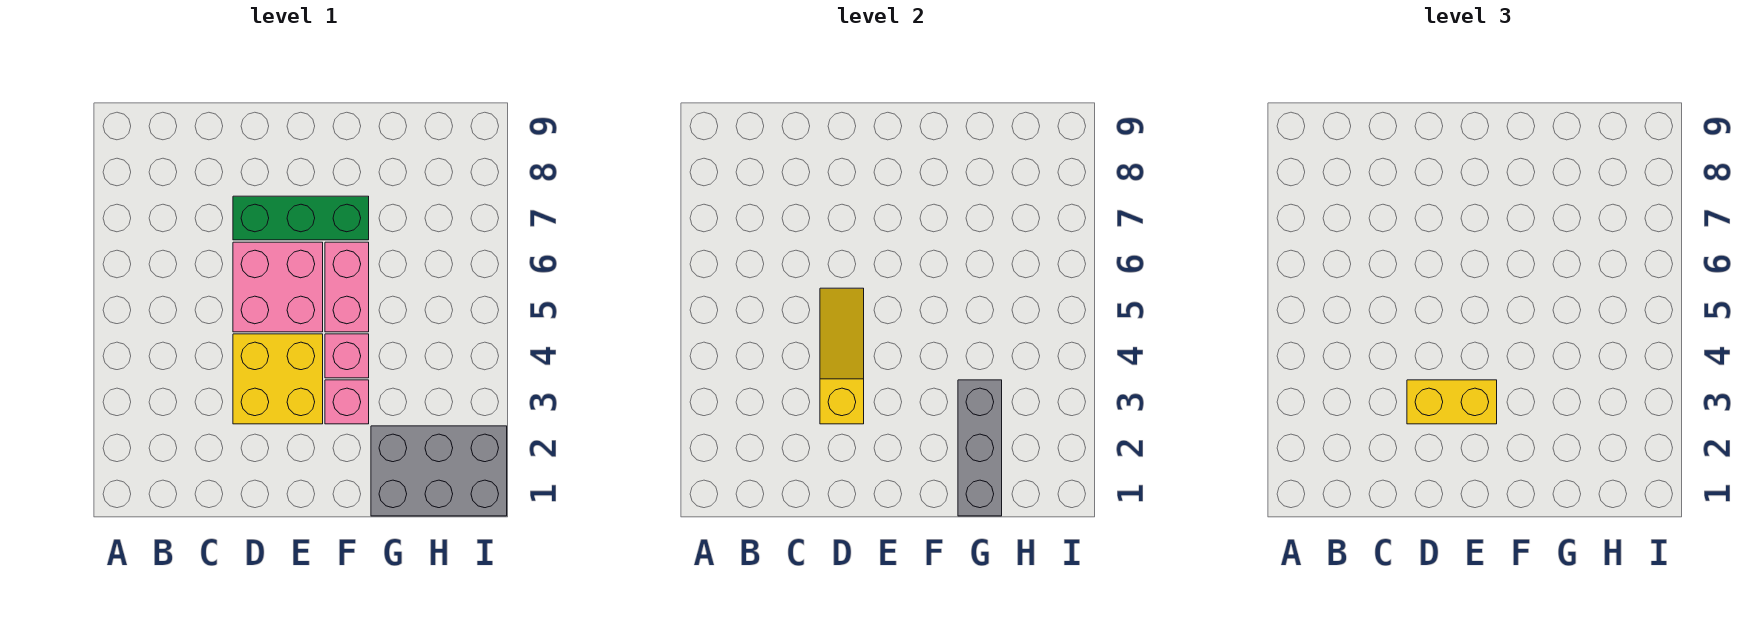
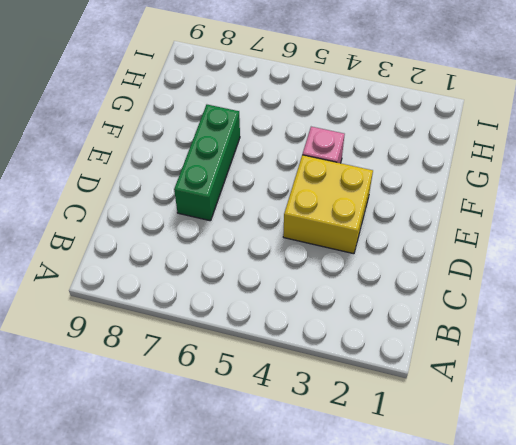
none -> pink 2x2 brick [233,242,323,332]
none -> pink 1x1 brick [325,380,369,424]

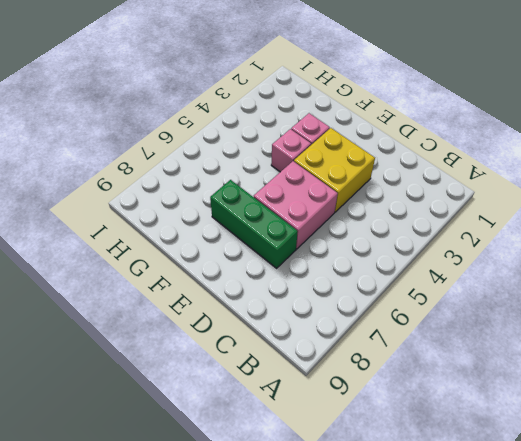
none -> pink 1x2 brick [325,242,369,332]
none -> grey 2x3 brick [371,426,507,516]

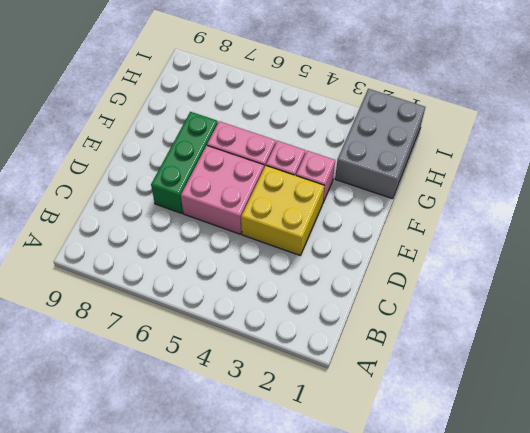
none -> yellow 1x3 slope [820,288,864,424]
none -> grey 1x3 brick [958,380,1002,516]

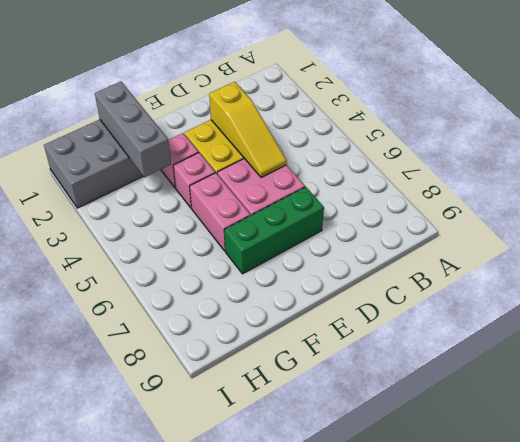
none -> yellow 1x2 brick [1407,380,1497,424]

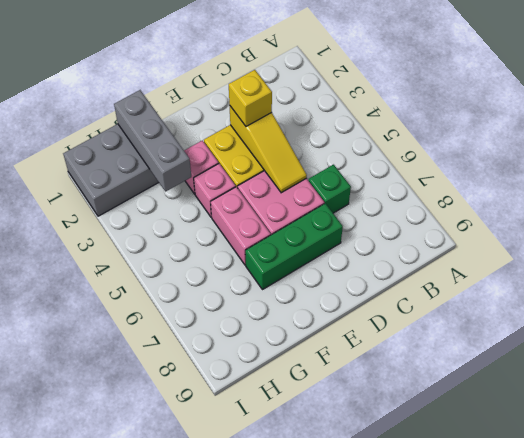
green 1x1 brick [309,165,351,213] -> none
yellow 1x1 brick [229,70,272,126] -> yellow 1x2 brick [1407,380,1497,424]

